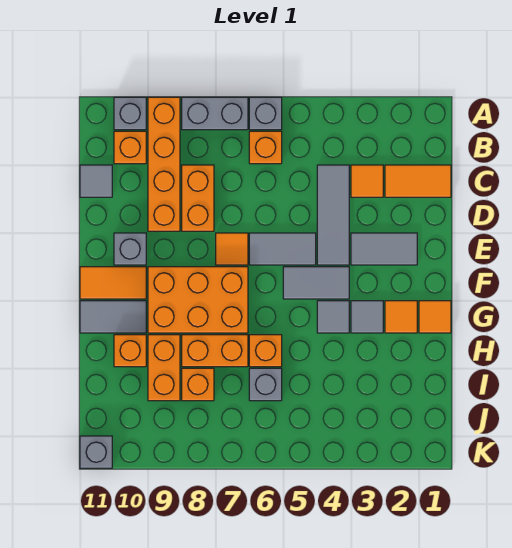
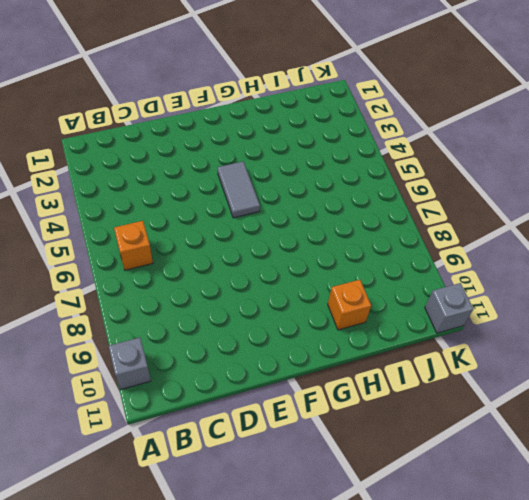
none -> grey 1x1 brick [249,97,282,130]
none -> grey 1x2 brick [182,97,248,130]
none -> orange 1x4 brick [148,97,180,231]
none -> orange 1x1 brick [114,131,146,164]

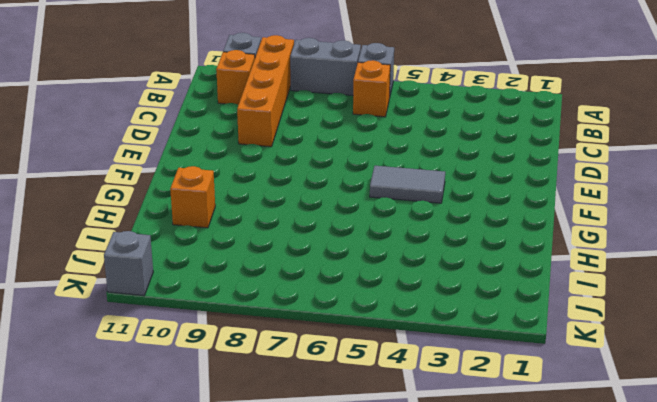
none -> orange 1x2 tile [385,165,451,197]
none -> orange 1x1 tile [351,165,383,197]
none -> grey 1x3 tile [317,165,349,265]
none -> orange 1x2 brick [182,165,214,231]

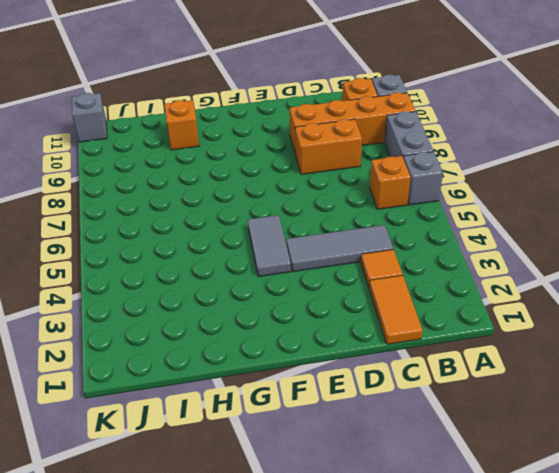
none -> grey 1x1 tile [80,165,112,197]
none -> grey 1x2 tile [351,233,417,265]
none -> grey 1x2 tile [249,233,316,265]
none -> orange 1x1 tile [216,233,248,265]

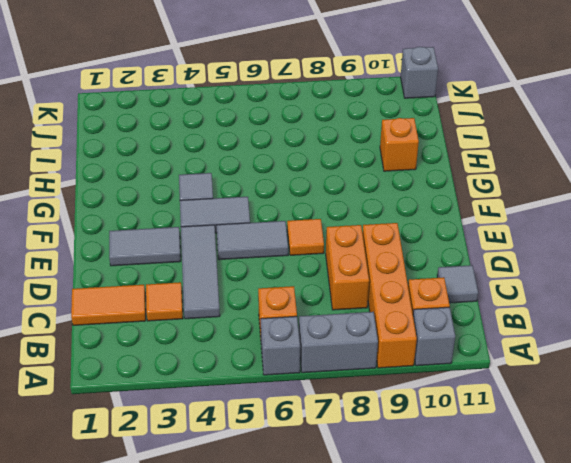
none -> grey 1x1 brick [114,233,146,265]
none -> orange 2x3 brick [148,267,248,333]
none -> orange 1x2 tile [80,267,146,299]
none -> orange 1x1 tile [419,301,451,333]

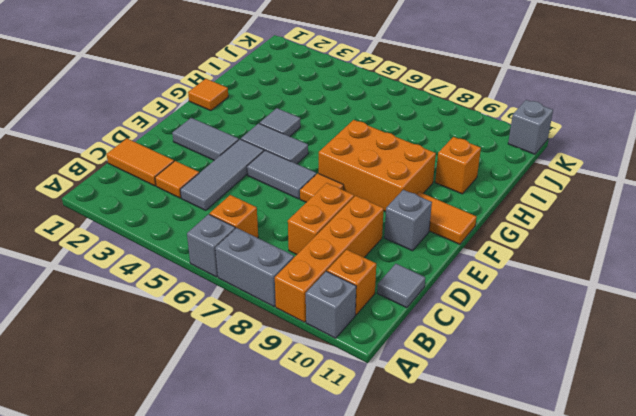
none -> orange 1x1 tile [385,301,417,333]
none -> grey 1x1 tile [351,301,383,333]
none -> grey 1x2 tile [80,301,146,333]
none -> orange 1x1 brick [249,335,282,367]

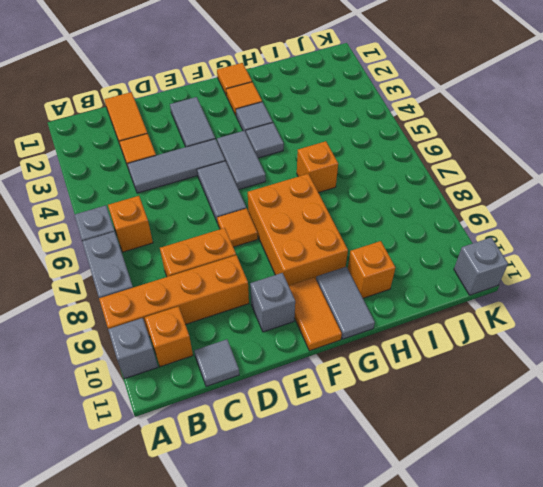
none -> orange 1x2 brick [182,335,248,367]
none -> orange 1x2 brick [148,335,180,401]
none -> grey 1x1 brick [249,368,282,401]
none -> orange 1x1 brick [182,368,214,401]

